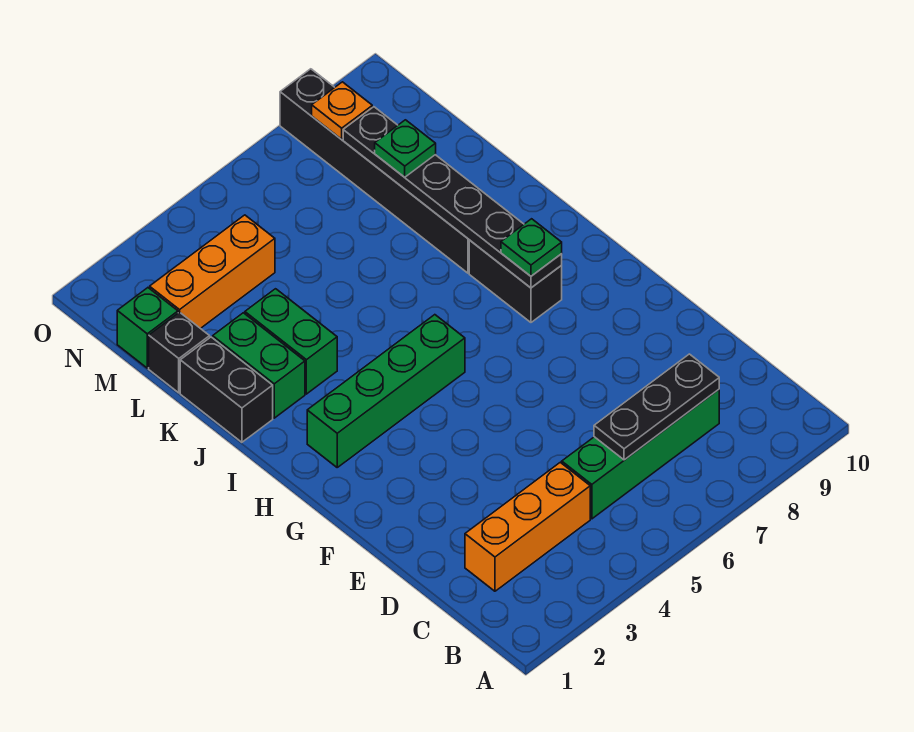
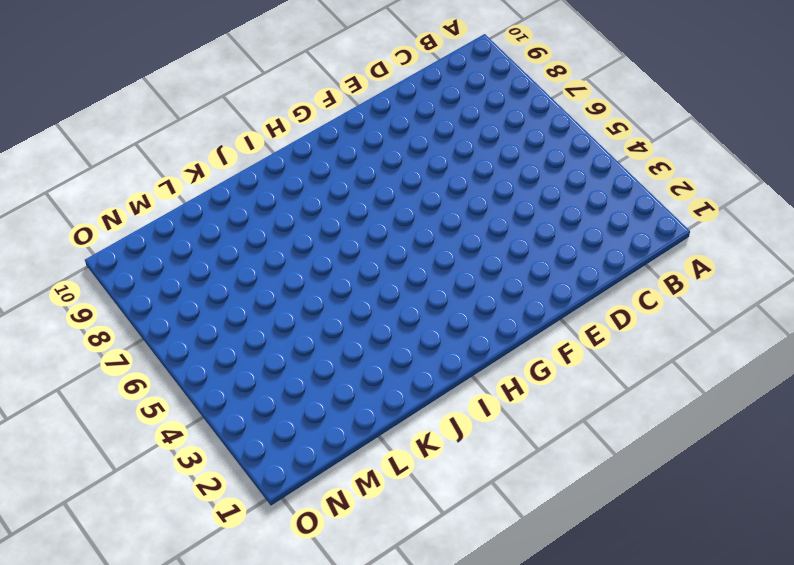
none -> orange 1x3 brick [465,462,590,591]
none -> green 1x4 brick [562,390,719,519]
none -> green 1x4 brick [307,315,465,467]

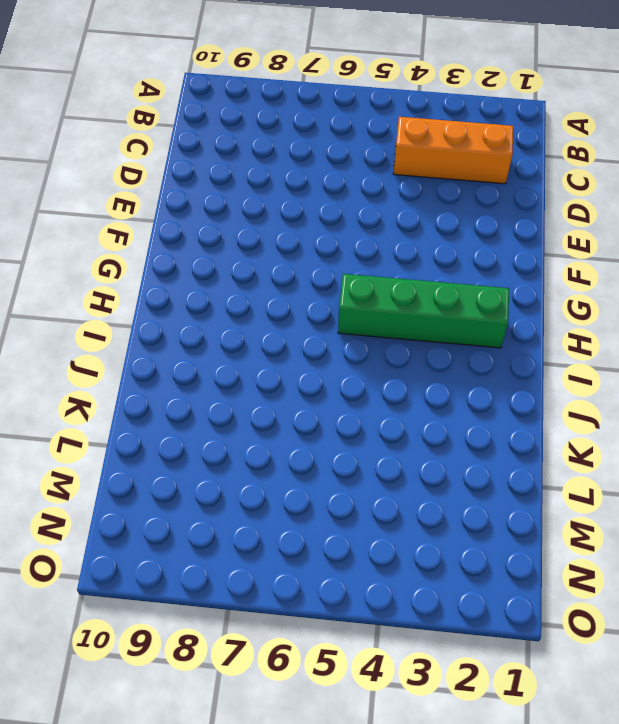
none -> green 1x4 brick [562,390,719,519]
none -> black 1x2 brick [469,240,562,322]
none -> black 1x2 brick [180,337,273,442]

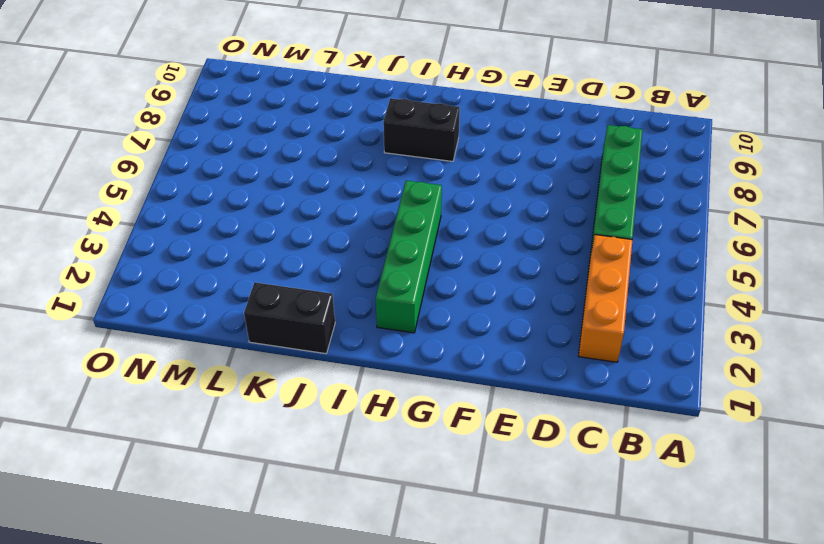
none -> green 1x2 brick [213,313,305,418]
none -> green 1x2 brick [245,289,337,394]
none -> black 1x6 brick [280,69,469,273]

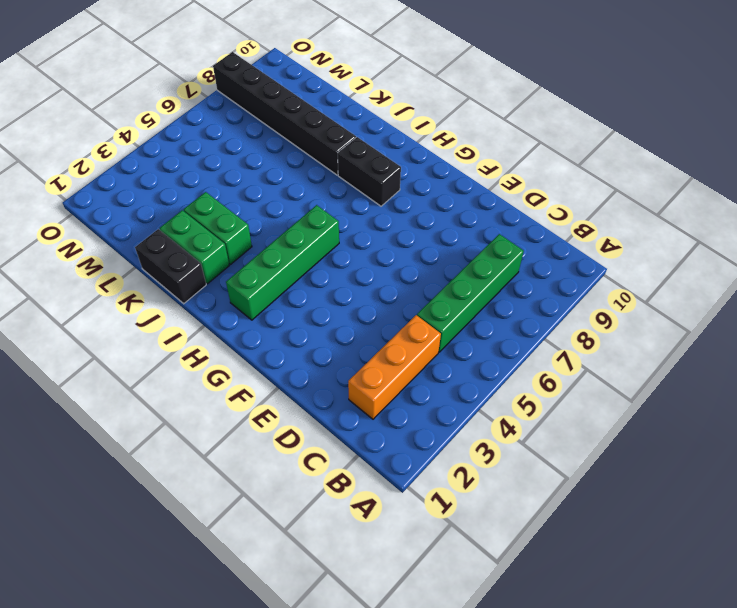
none -> black 1x1 brick [149,312,210,393]
none -> green 1x1 brick [117,288,178,368]
none -> orange 1x3 brick [150,215,275,329]

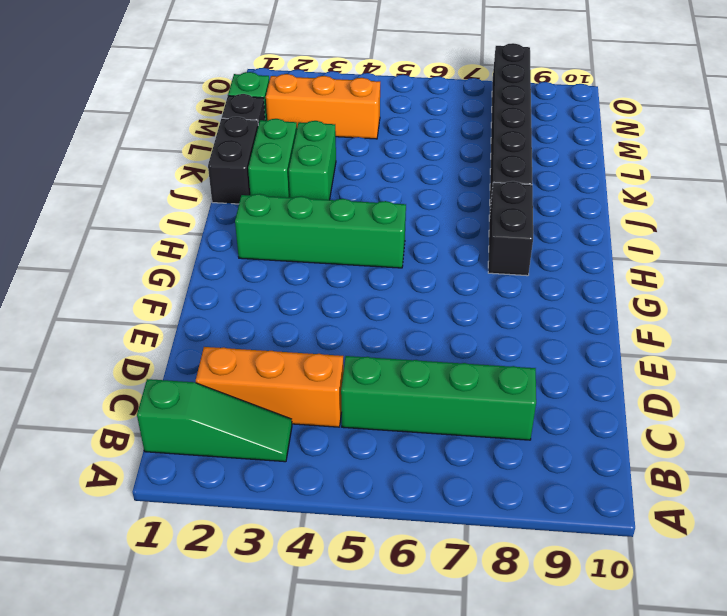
green 1x3 slope [137,379,292,462] -> none
none -> black 1x3 plate [594,354,719,460]
none -> black 1x6 plate [343,107,562,288]
none -> orange 1x1 plate [312,82,372,139]

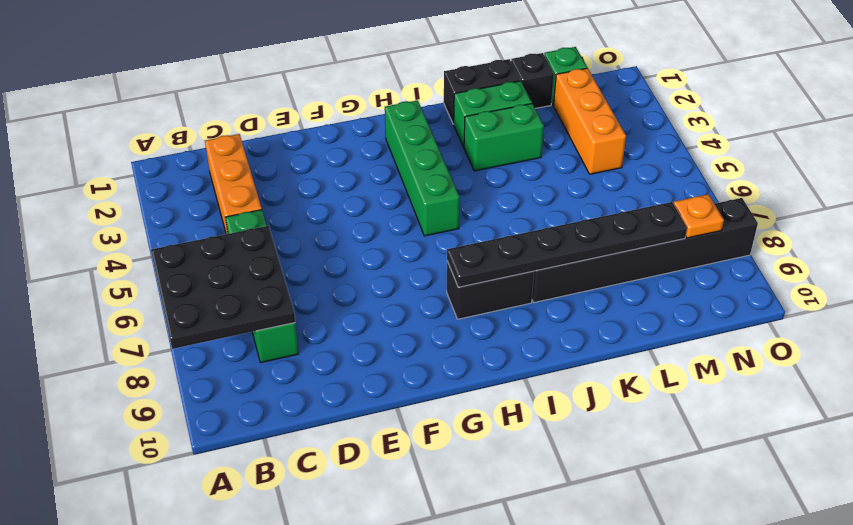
black 3x3 plate [151,226,295,349] -> black 1x3 plate [594,354,719,460]
none -> green 1x1 plate [501,219,562,276]
none -> green 1x1 plate [375,120,436,177]

